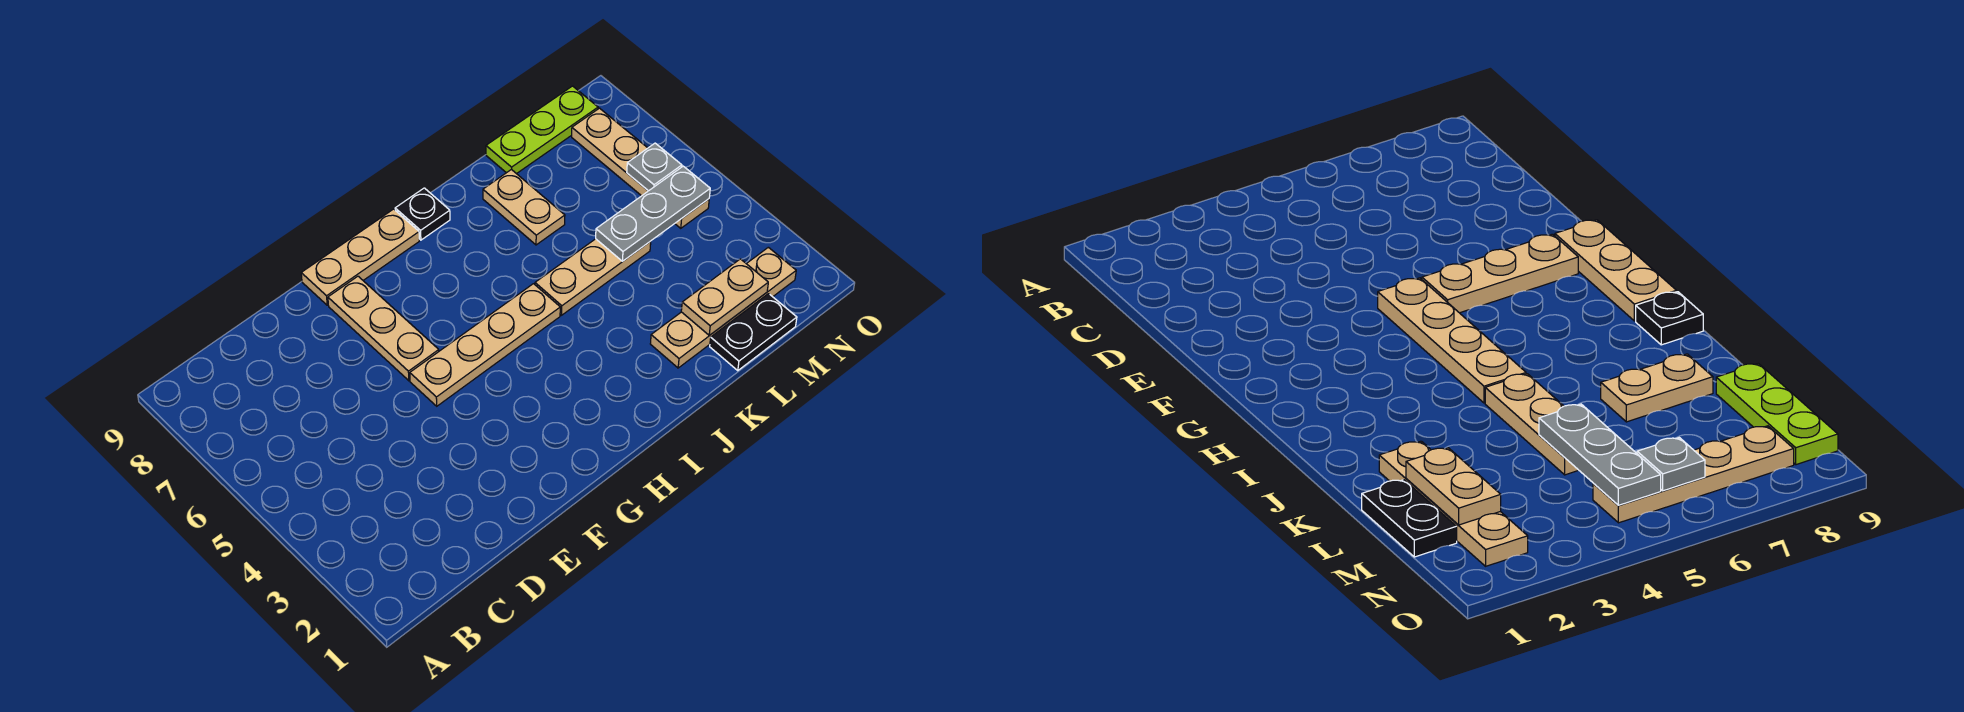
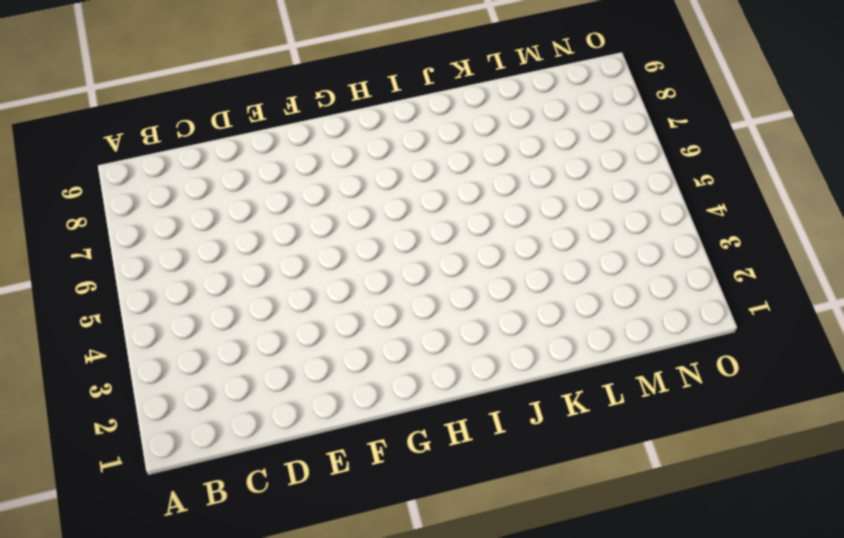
none -> tan 1x4 plate [410,284,560,406]
none -> tan 1x3 plate [328,276,439,381]
none -> tan 1x3 plate [301,209,419,305]

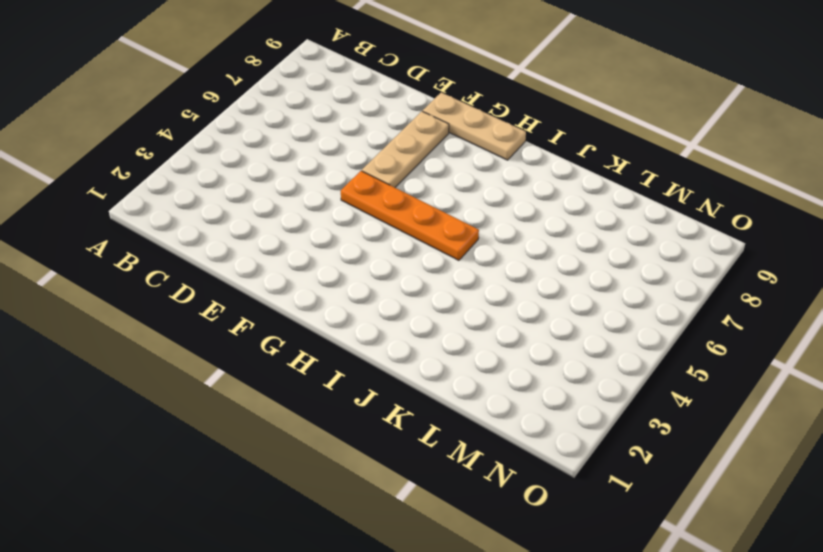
orange 1x4 plate [341,171,479,260] -> tan 1x4 plate [410,284,560,406]
none -> black 1x1 plate [395,188,450,240]
none -> tan 1x3 plate [535,239,651,315]
none -> tan 1x4 plate [650,247,796,368]

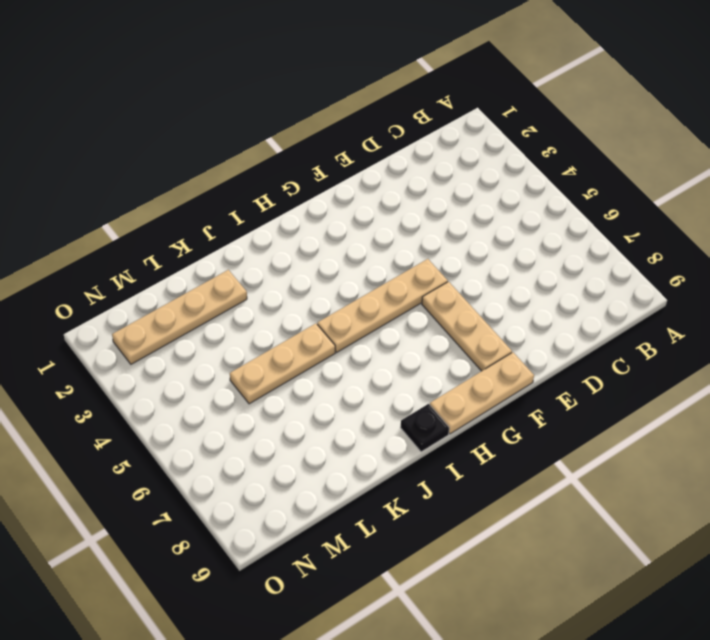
none -> tan 1x2 plate [483,169,565,245]
none -> black 1x2 plate [710,294,797,371]
none -> lime 1x3 plate [486,86,598,174]

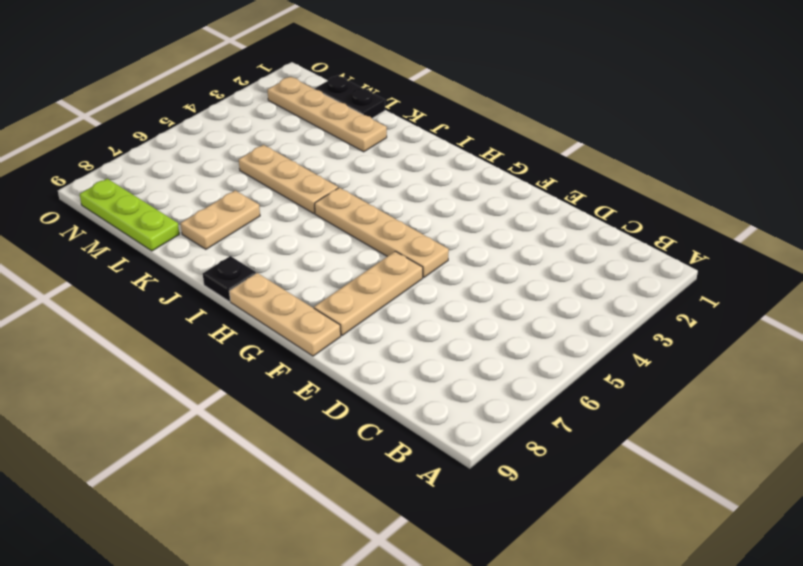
none -> tan 1x4 plate [572,108,709,228]
none -> tan 1x2 plate [681,259,768,335]
none -> grey 1x3 plate [596,166,710,261]

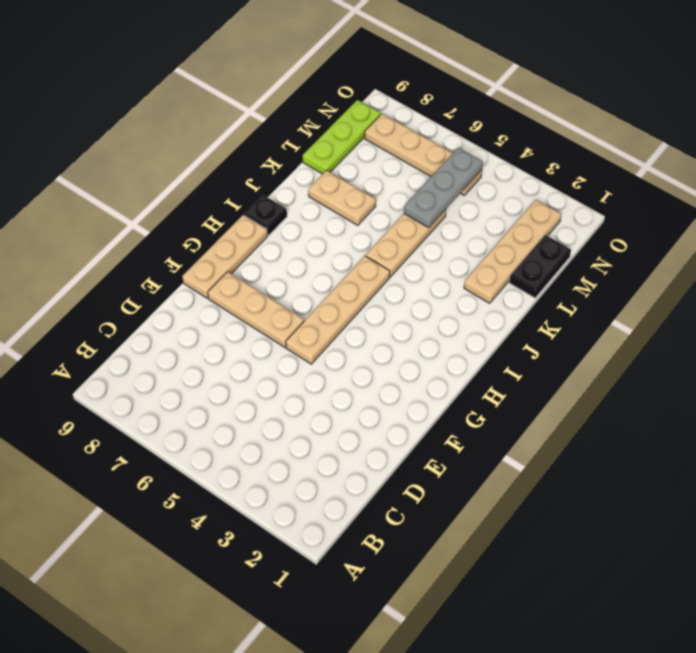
none -> tan 1x2 plate [681,259,768,335]
none -> grey 1x1 plate [627,143,682,191]

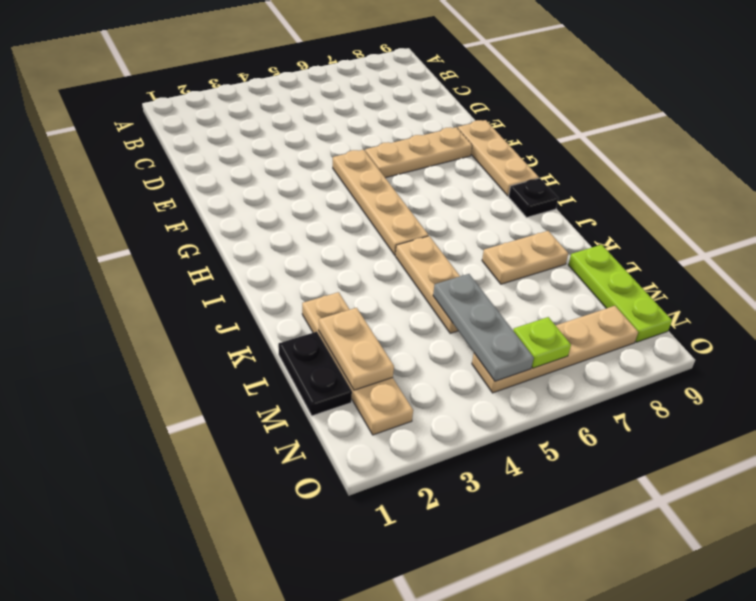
lime 1x1 plate [513,317,571,368] -> grey 1x1 plate [627,143,682,191]

